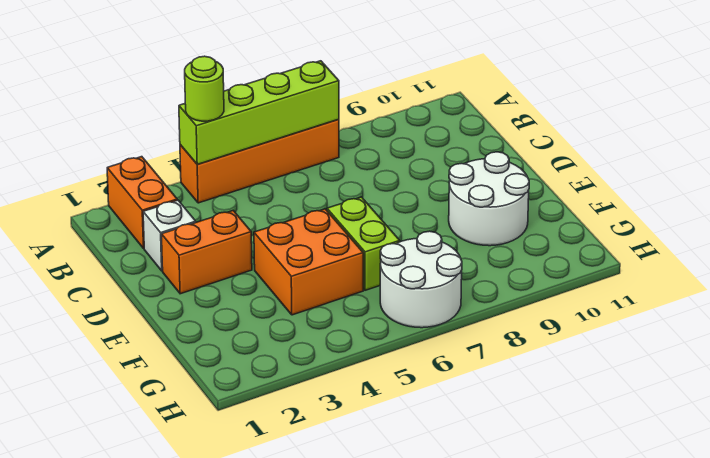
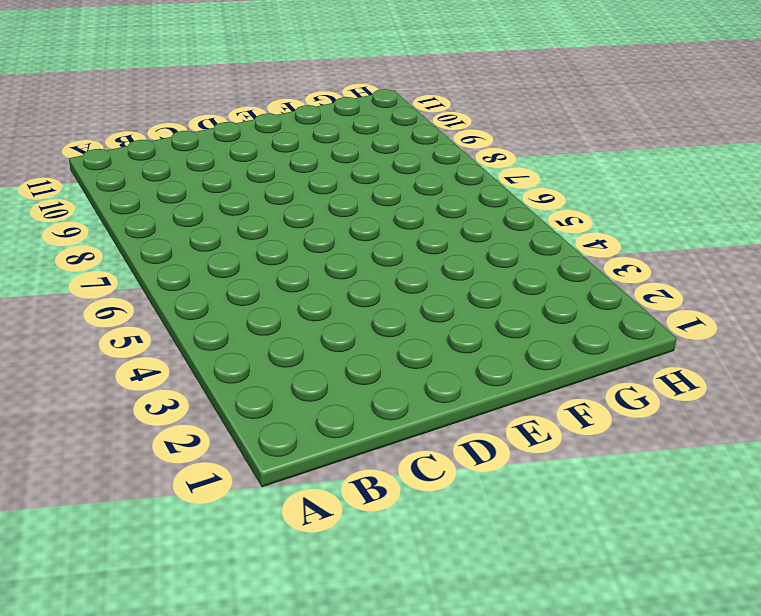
none -> orange 1x2 brick [107,157,177,248]
none -> orange 1x4 brick [180,119,339,203]

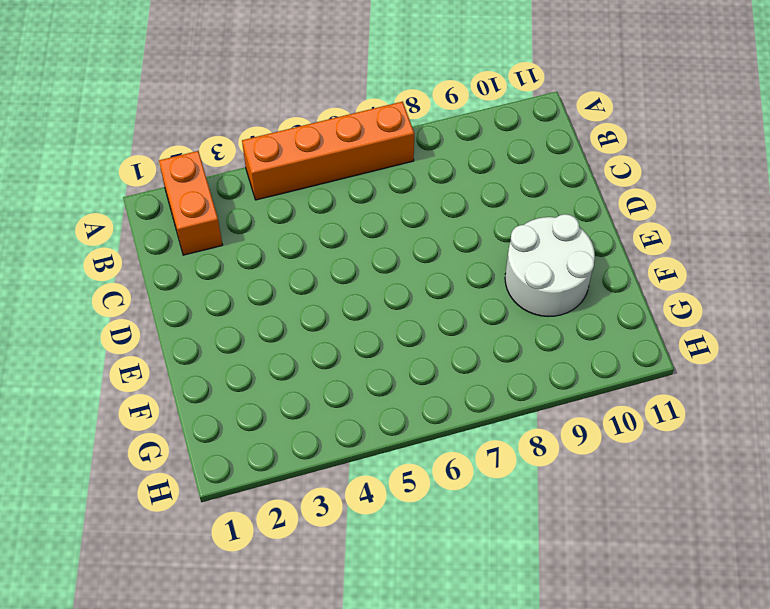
none -> white 1x1 brick [143,200,196,271]
none -> orange 1x2 brick [161,211,252,294]

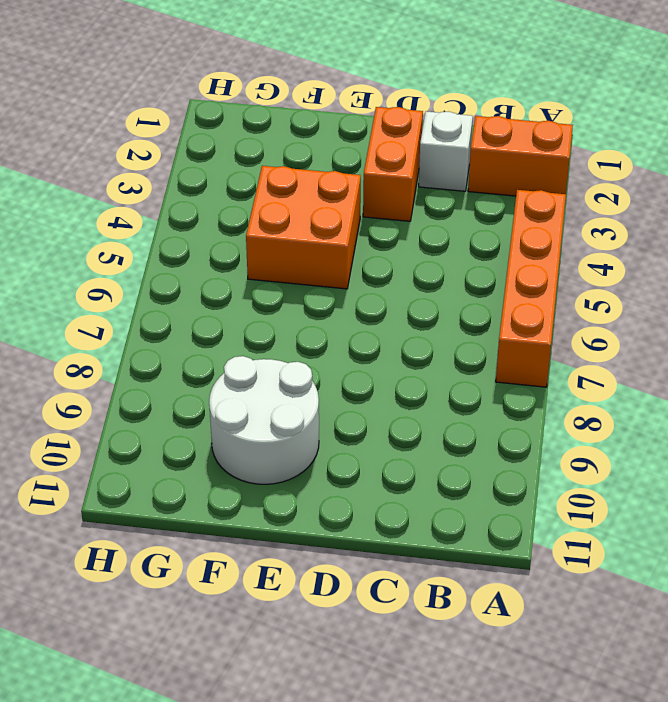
none -> lime 1x2 brick [327,197,400,290]
none -> white 2x2 round brick [380,231,462,328]

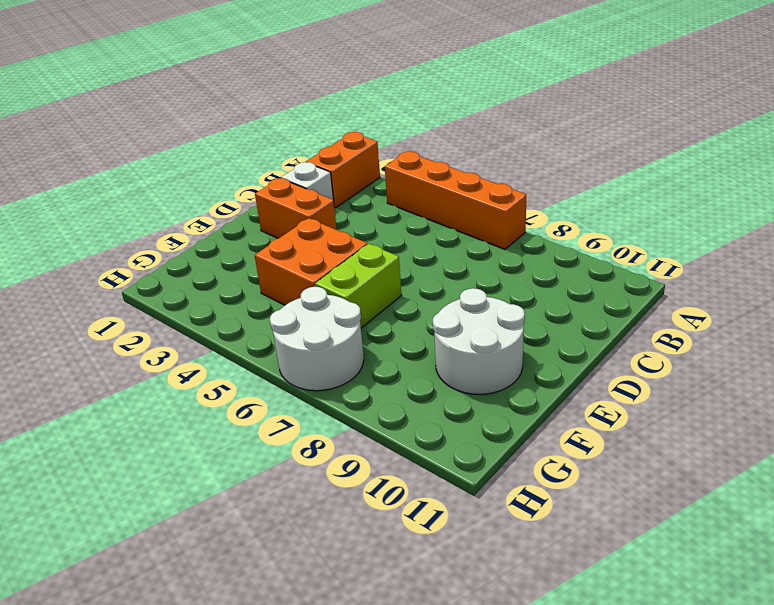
none -> lime 1x4 brick [179,61,339,164]
none -> lime 1x1 round brick [185,56,224,121]

